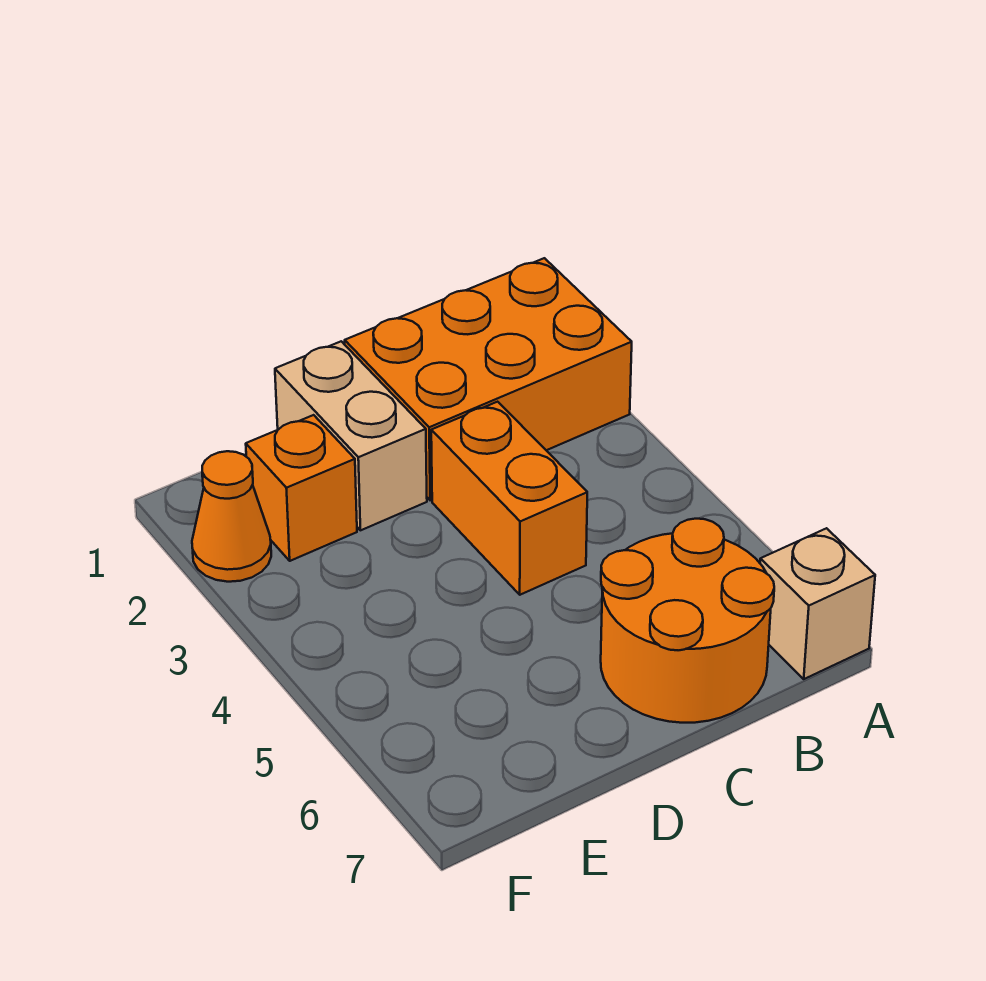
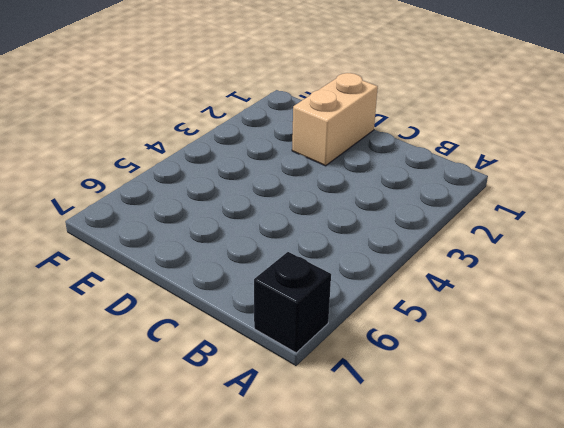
black 1x1 brick [254,252,331,353] -> tan 1x1 brick [760,528,875,679]
none -> orange 2x3 brick [345,258,632,500]
none -> orange 2x2 round brick [601,519,774,723]

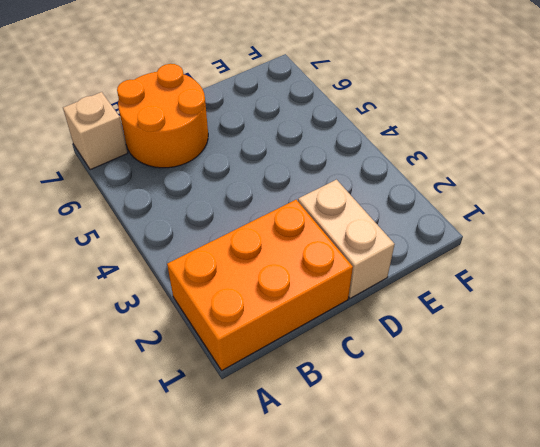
none -> orange 1x2 brick [431,402,587,595]
none -> orange 1x1 brick [246,415,357,561]

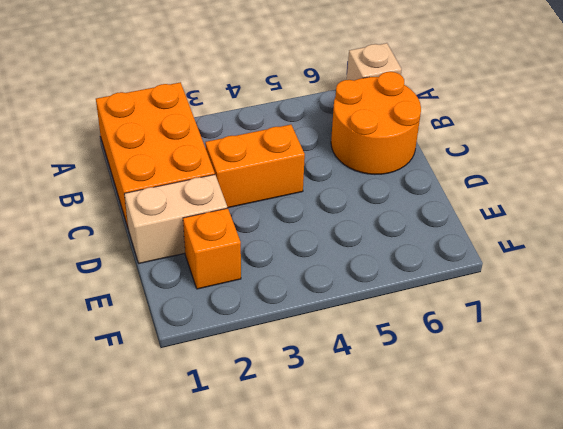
none -> orange 1x1 cone [192,451,271,582]

